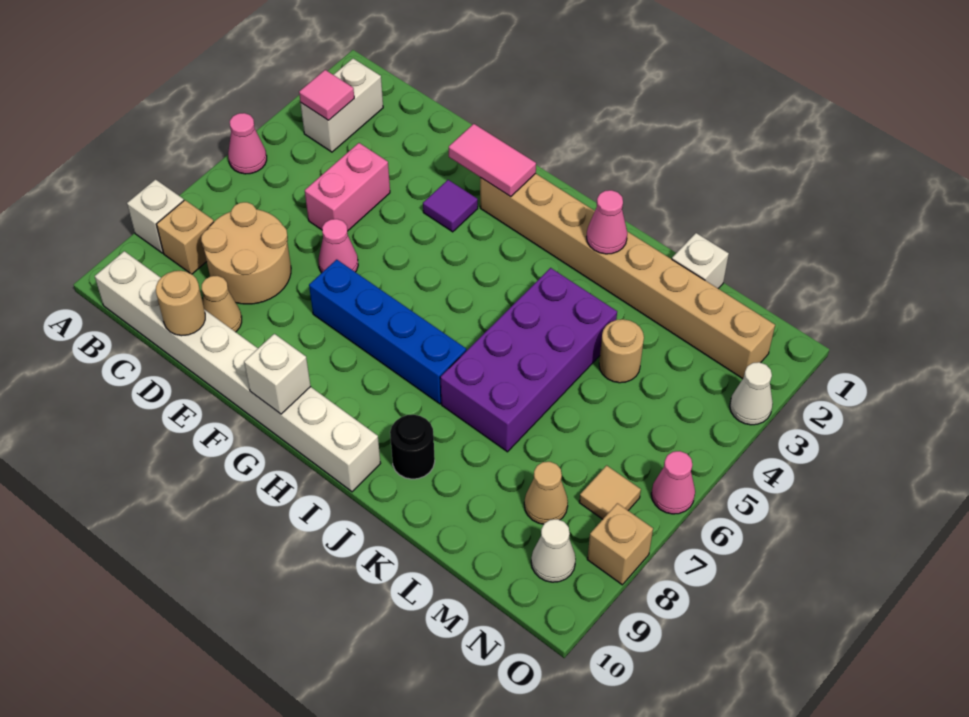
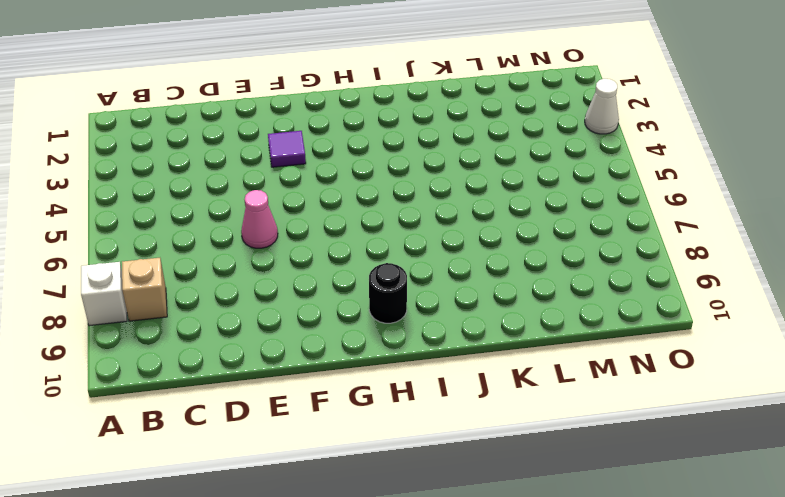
black 1x1 round brick [369,263,407,323] -> black 1x1 round brick moved to [390,415,435,479]
none -> pink 1x1 cone [228,113,267,174]
none -> white 1x2 brick [301,59,383,152]
none -> white 1x8 brick [95,251,381,492]

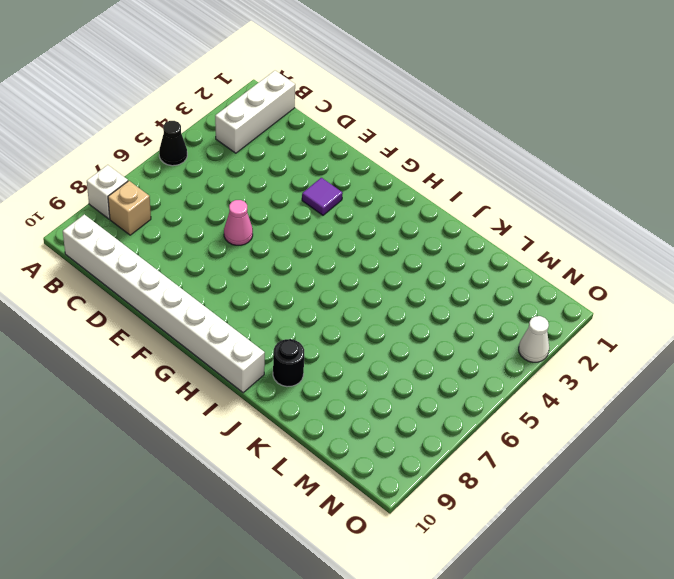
black 1x1 cone [159,121,187,166] -> pink 1x1 cone [228,113,267,174]
white 1x3 brick [215,71,295,153] -> white 1x2 brick [301,59,383,152]
none -> tan 2x2 round brick [201,202,291,304]
none -> pink 1x2 brick [305,143,390,231]
none -> tan 1x1 cone [202,276,242,332]

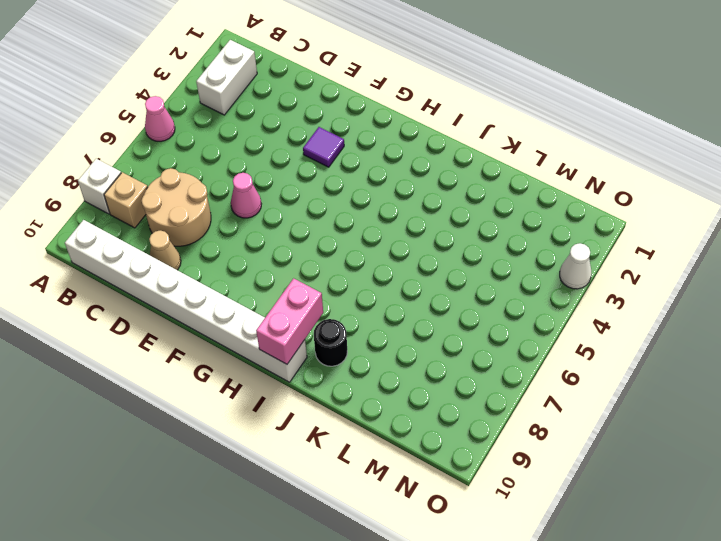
pink 1x2 brick [256,278,323,364] -> pink 1x2 brick moved to [305,143,390,231]
none -> blue 1x4 brick [309,260,466,404]
none -> tan 1x8 brick [480,174,775,379]
none -> purple 2x4 brick [440,268,617,452]

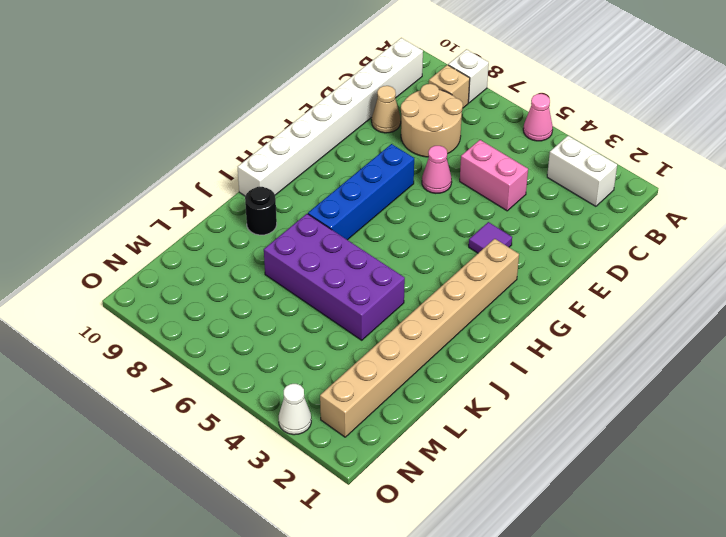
none -> white 1x1 brick [672,233,729,288]
none -> tan 1x1 round brick [599,319,644,383]
none -> tan 1x1 cone [524,462,568,524]

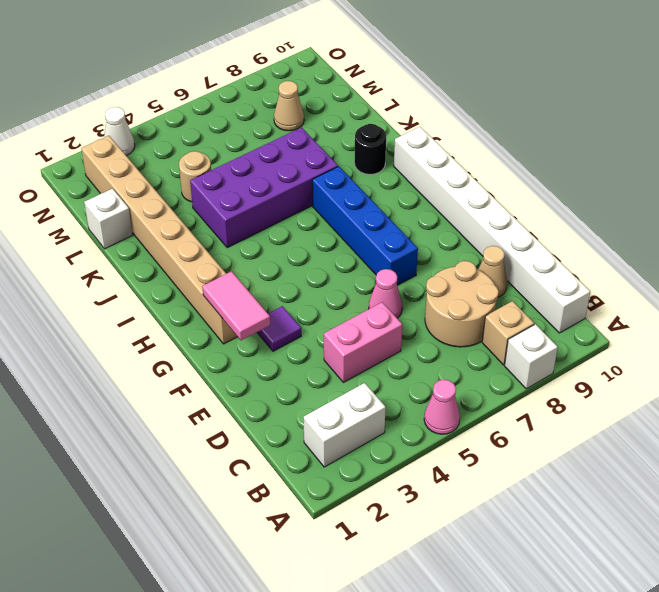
none -> tan 1x1 tile [579,465,641,519]
none -> white 1x1 cone [531,519,576,582]
none -> pink 1x1 cone [651,451,695,514]

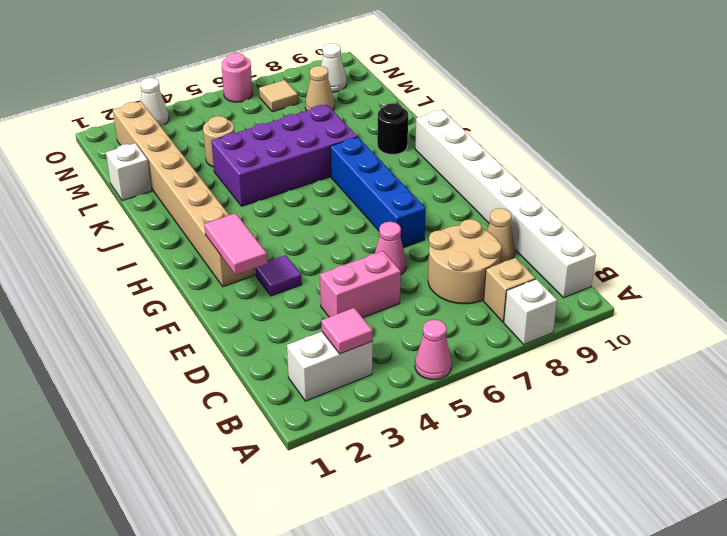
pink 1x1 round brick [222,53,253,102] -> pink 1x1 cone [651,451,695,514]
none -> tan 1x1 brick [587,503,653,585]
none -> tan 1x1 round brick [156,271,205,336]
none -> white 1x1 brick [244,334,311,414]

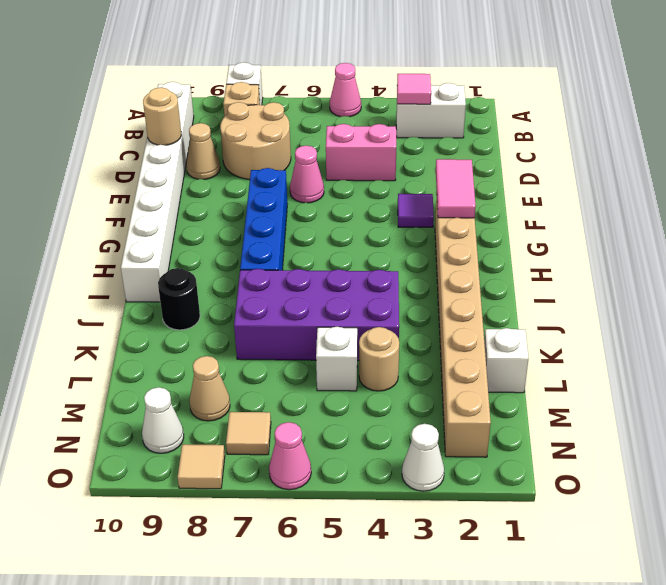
white 1x1 brick [316,327,357,391] -> white 1x1 brick moved to [244,334,311,414]
tan 1x1 tile [178,444,225,489] -> tan 1x1 brick [587,503,653,585]
none -> pink 1x1 cone [586,190,627,254]

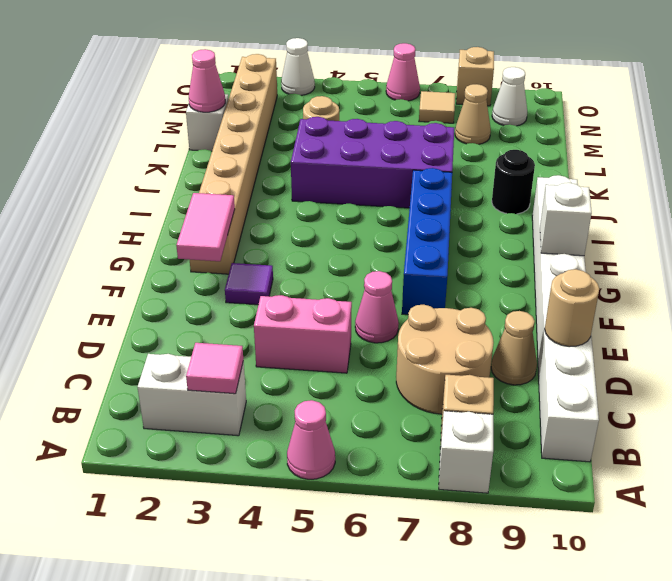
pink 1x1 cone [189,49,225,112] -> pink 1x1 cone moved to [586,190,627,254]

